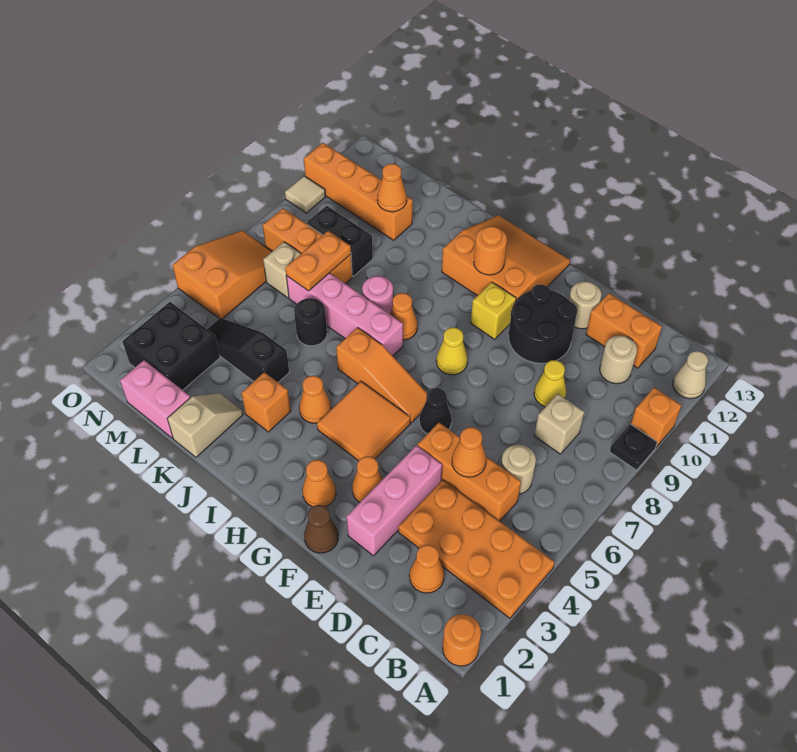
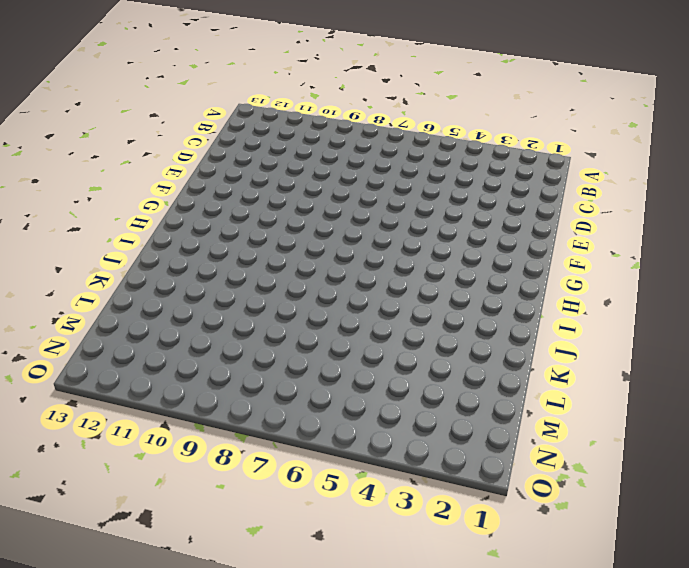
none -> orange 1x1 round brick [443,614,481,666]
none -> orange 2x4 plate [398,480,555,618]
none -> black 1x1 plate [610,424,657,470]
none -> orange 1x1 brick [631,388,682,447]

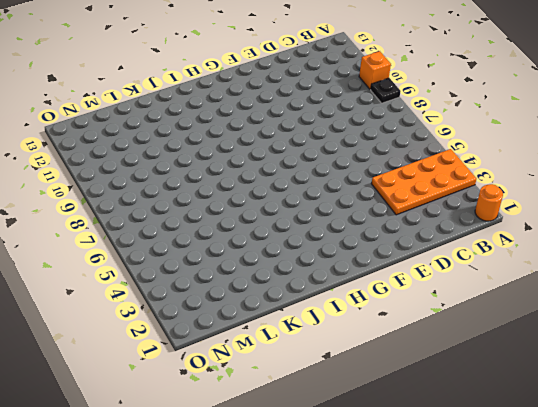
none -> tan 1x1 cone [673,351,708,399]
none -> orange 1x1 cone [409,545,444,593]
none -> orange 1x3 brick [417,423,521,521]
none -> tan 1x1 round brick [501,445,536,494]

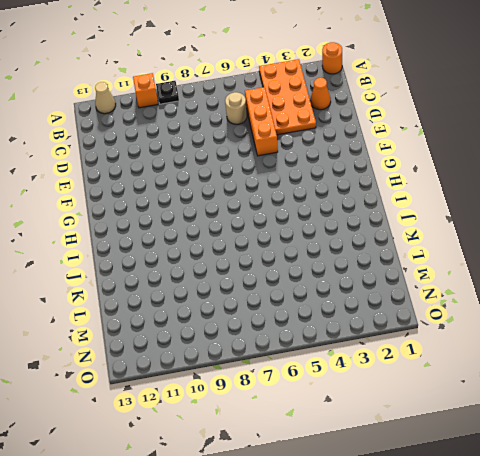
none -> tan 1x1 brick [534,394,584,454]
none -> tan 1x1 round brick [600,335,637,384]
none -> orange 1x2 brick [586,293,662,368]
none -> yellow 1x1 cone [534,360,566,407]

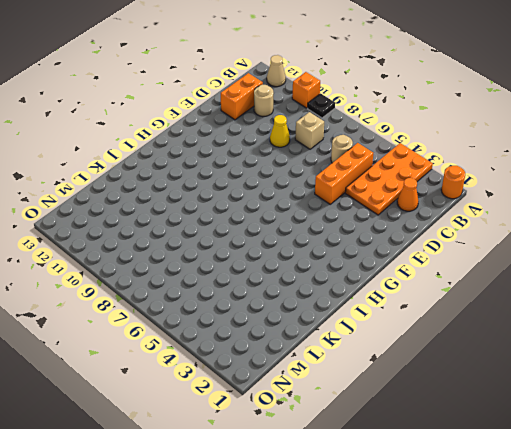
none -> pink 1x3 brick [347,445,442,556]
none -> black 2x2 round brick [508,284,577,363]
none -> tan 1x1 round brick [569,281,601,329]
none -> brown 1x1 cone [304,505,338,553]

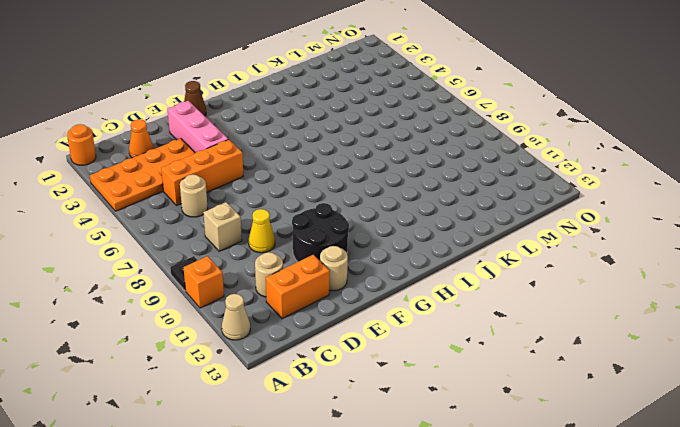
none -> orange 1x1 cone [352,456,383,502]
none -> black 1x1 cone [419,388,452,434]
none -> orange 1x1 cone [302,460,336,507]
none -> orange 2x2 tile [317,381,411,461]

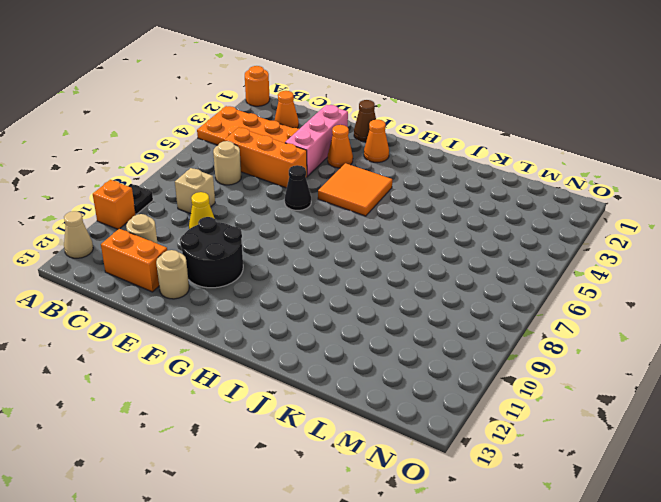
none -> orange 1x3 slope [336,328,427,422]
none -> yellow 1x1 cone [436,327,468,375]
none -> yellow 1x1 brick [471,282,516,339]
none -> orange 3x3 slope [442,215,570,300]

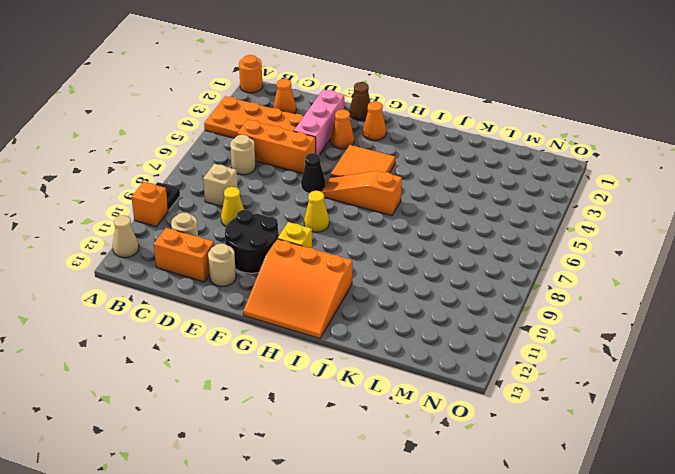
none -> orange 1x1 cone [299,376,331,423]
none -> pink 1x4 brick [286,273,403,356]
none -> orange 1x1 cone [390,293,417,340]
none -> orange 1x1 brick [241,372,291,432]

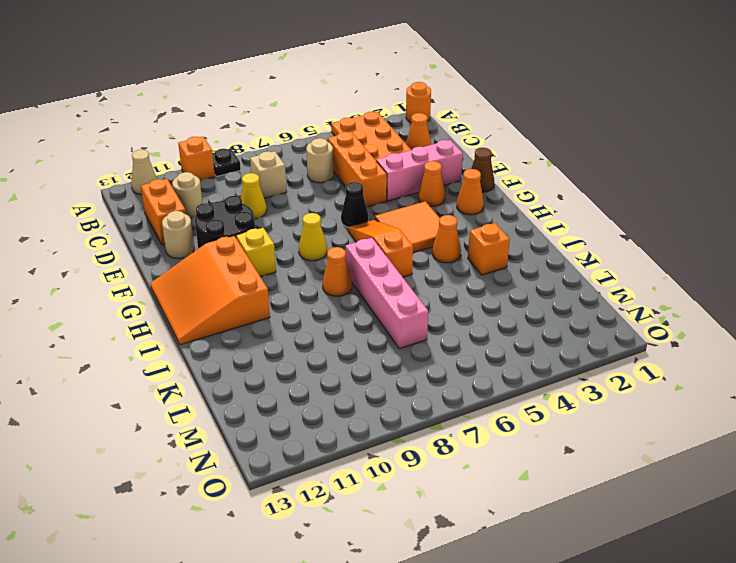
none -> pink 1x1 round brick [362,276,393,314]
none -> tan 1x2 slope [167,393,243,457]
none -> black 1x3 slope [207,318,289,382]
none -> black 1x1 round brick [294,298,327,346]

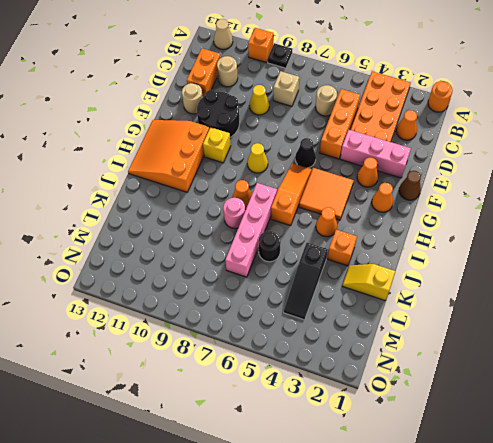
yellow 1x2 slope [342,264,395,301] -> tan 1x2 slope [167,393,243,457]
none -> pink 1x2 brick [120,360,190,438]
none -> orange 1x3 brick [262,208,352,284]
none -> black 1x2 brick [307,206,373,276]
none -> orange 1x4 brick [304,143,413,240]

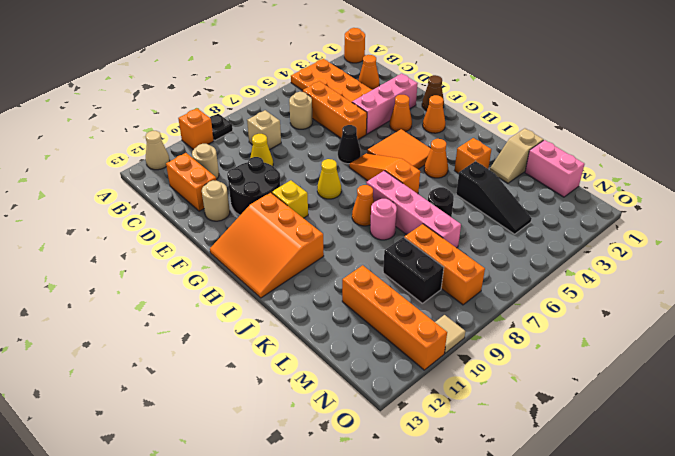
none -> black 2x2 brick [123,302,220,390]
none -> tan 1x1 brick [263,242,301,298]
none -> orange 2x3 slope [173,230,272,318]
none -> orange 1x1 cone [452,427,486,477]

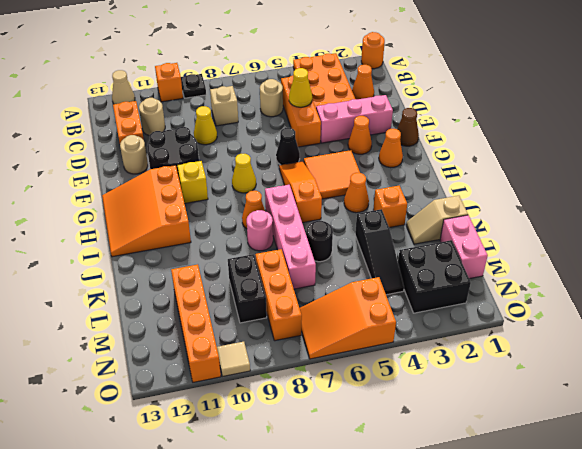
yellow 1x1 cone [289,68,312,107] -> orange 1x1 cone [452,427,486,477]
none -> tan 1x1 brick [263,242,301,298]
none -> orange 1x1 round brick [474,226,507,275]
none -> orange 1x2 plate [285,231,351,291]
none -> orange 1x1 cone [377,164,407,212]

